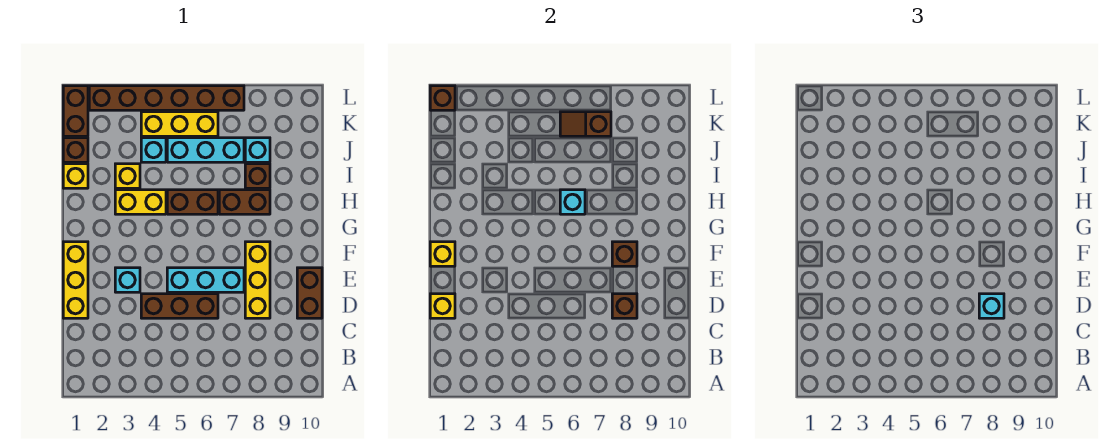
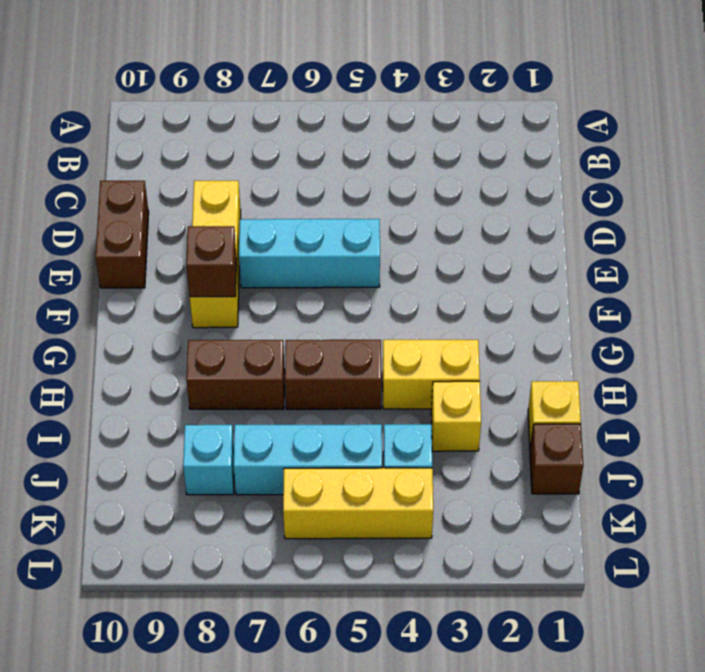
none -> yellow 1x3 brick [63,242,88,318]
none -> brown 1x3 brick [141,294,218,318]
none -> cyan 1x1 brick [115,268,140,292]

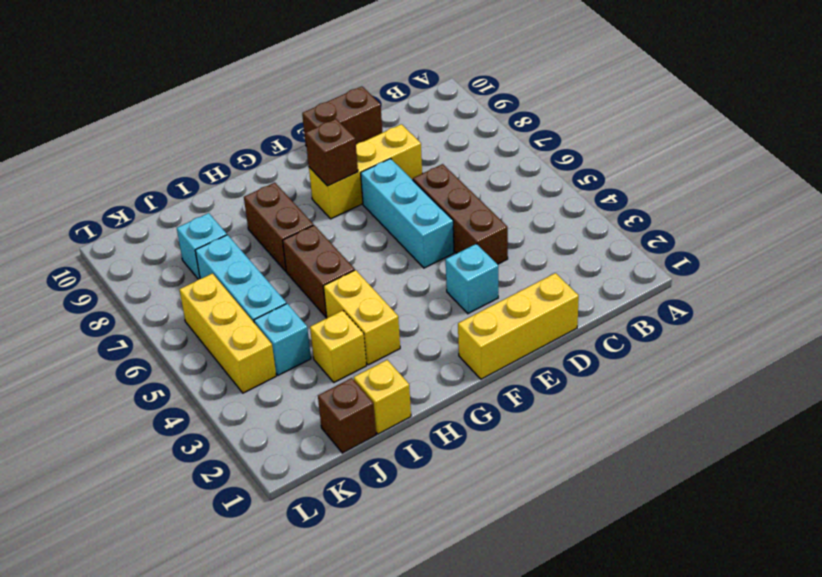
none -> brown 1x1 brick [245,164,270,188]
none -> brown 1x2 brick [63,86,88,136]
none -> brown 1x6 brick [89,86,244,110]

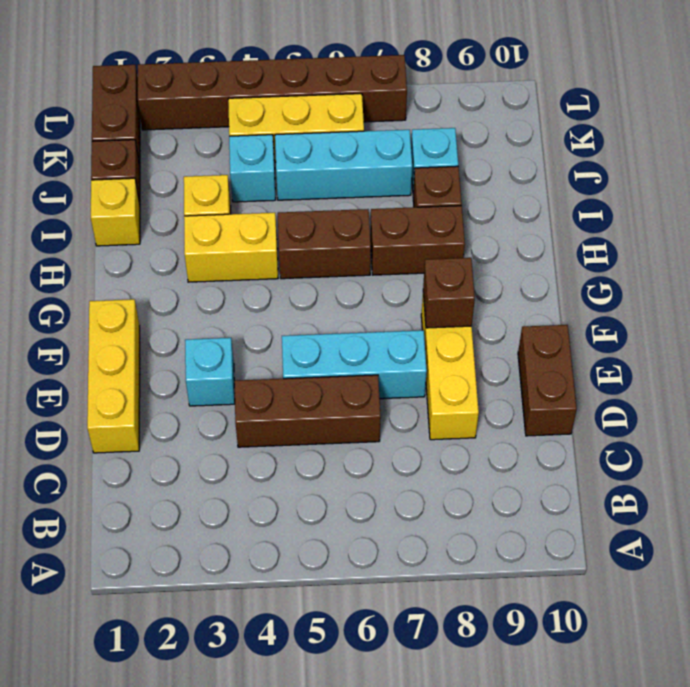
none -> yellow 1x1 brick [430,294,455,318]
none -> brown 1x1 brick [612,294,637,318]
none -> yellow 1x1 brick [430,242,455,266]

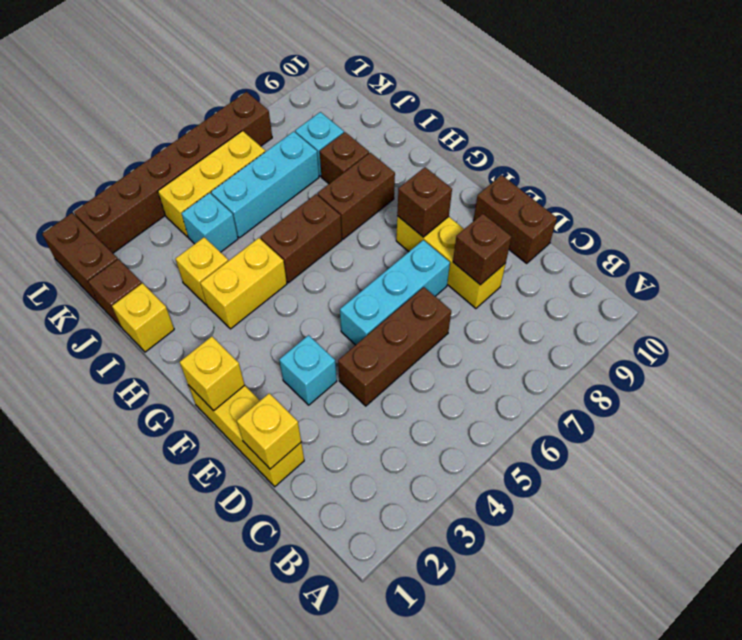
none -> cyan 1x1 brick [560,190,585,214]
none -> brown 1x2 slope [560,112,611,136]
none -> brown 1x1 brick [430,86,455,110]

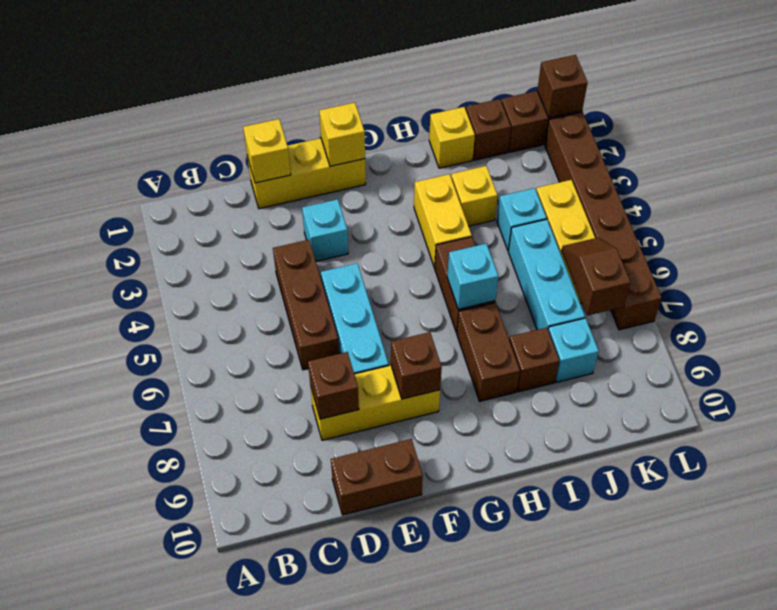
none -> cyan 1x1 brick [979,294,1004,318]

